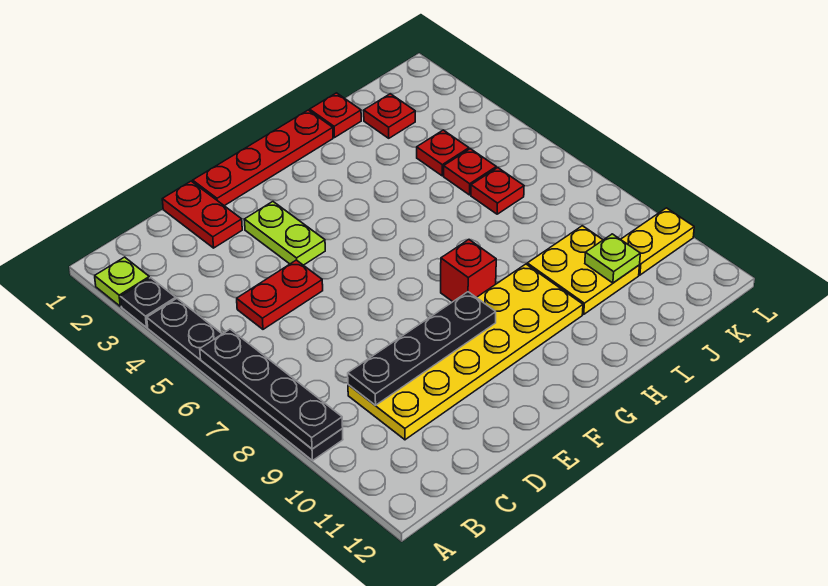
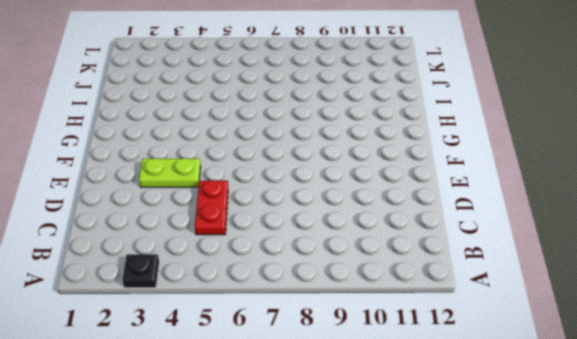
none -> lime 1x1 plate [95,257,149,306]
none -> black 1x6 plate [147,299,343,461]
none -> yellow 2x6 plate [348,264,583,440]

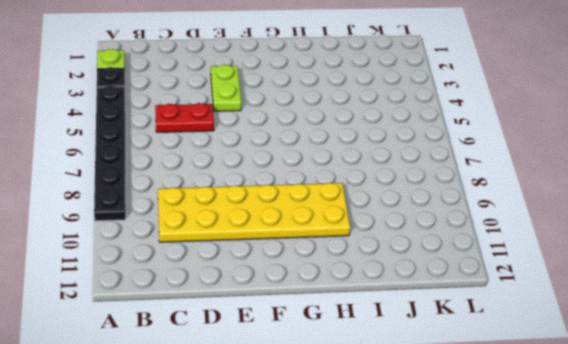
none -> red 1x2 plate [162,181,242,248]
none -> red 1x4 plate [193,110,333,206]
none -> red 1x1 brick [441,240,496,302]

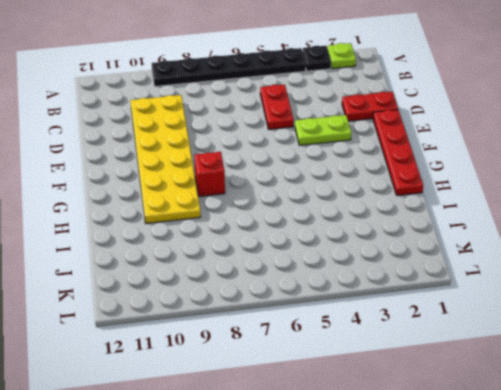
none -> red 1x1 plate [310,93,361,138]
none -> yellow 2x2 plate [527,226,639,314]
none -> red 1x1 plate [364,94,415,138]

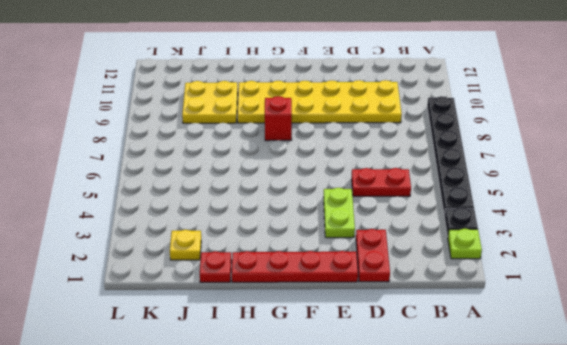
yellow 1x1 plate [170,230,201,260] -> red 1x1 plate [364,94,415,138]
none -> red 1x1 plate [417,130,469,176]
none -> red 1x1 plate [444,149,496,195]
none -> red 1x1 plate [471,168,524,214]

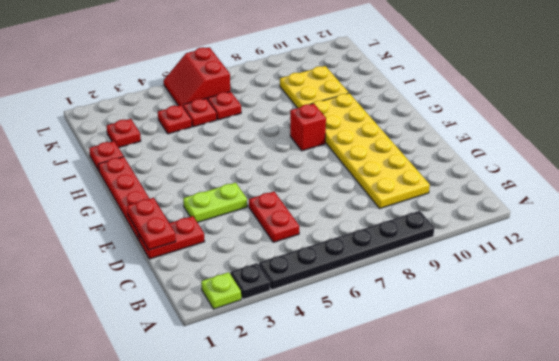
red 1x2 plate [127,198,176,250] -> none
red 2x2 slope [164,47,230,106] -> none
none -> yellow 1x2 plate [621,208,694,275]
none -> black 1x4 plate [200,329,343,449]
none -> black 1x4 plate [348,292,496,405]

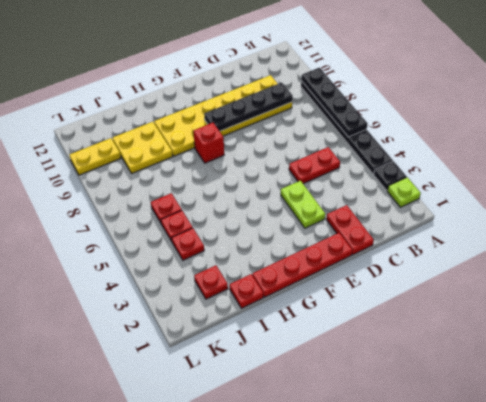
none -> lime 1x1 plate [585,234,640,283]

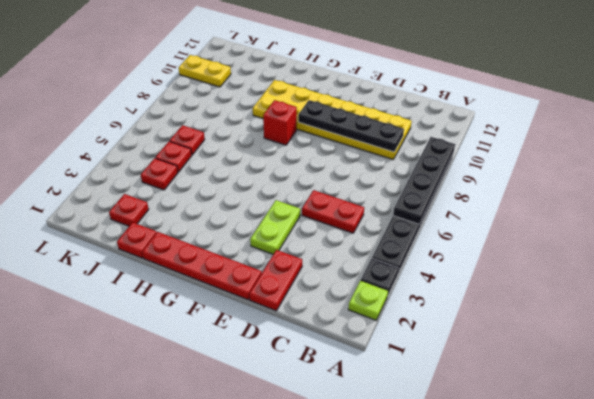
none -> yellow 2x2 plate [527,226,639,314]
none -> lime 1x1 plate [585,234,640,283]

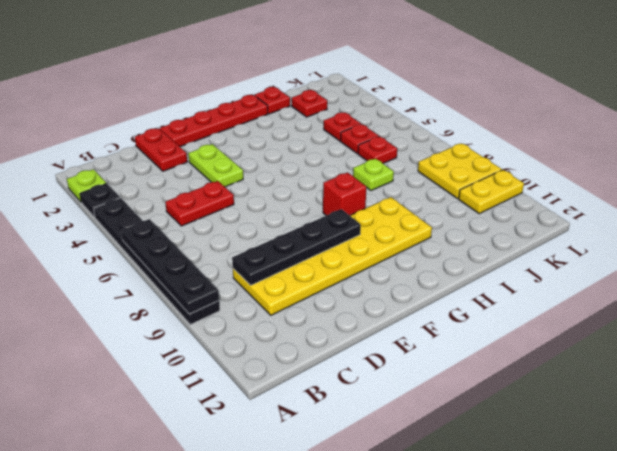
lime 1x1 plate [353,159,394,191] -> lime 1x1 plate moved to [585,234,640,283]
yellow 2x2 plate [418,143,502,199] -> yellow 2x2 plate moved to [527,226,639,314]

